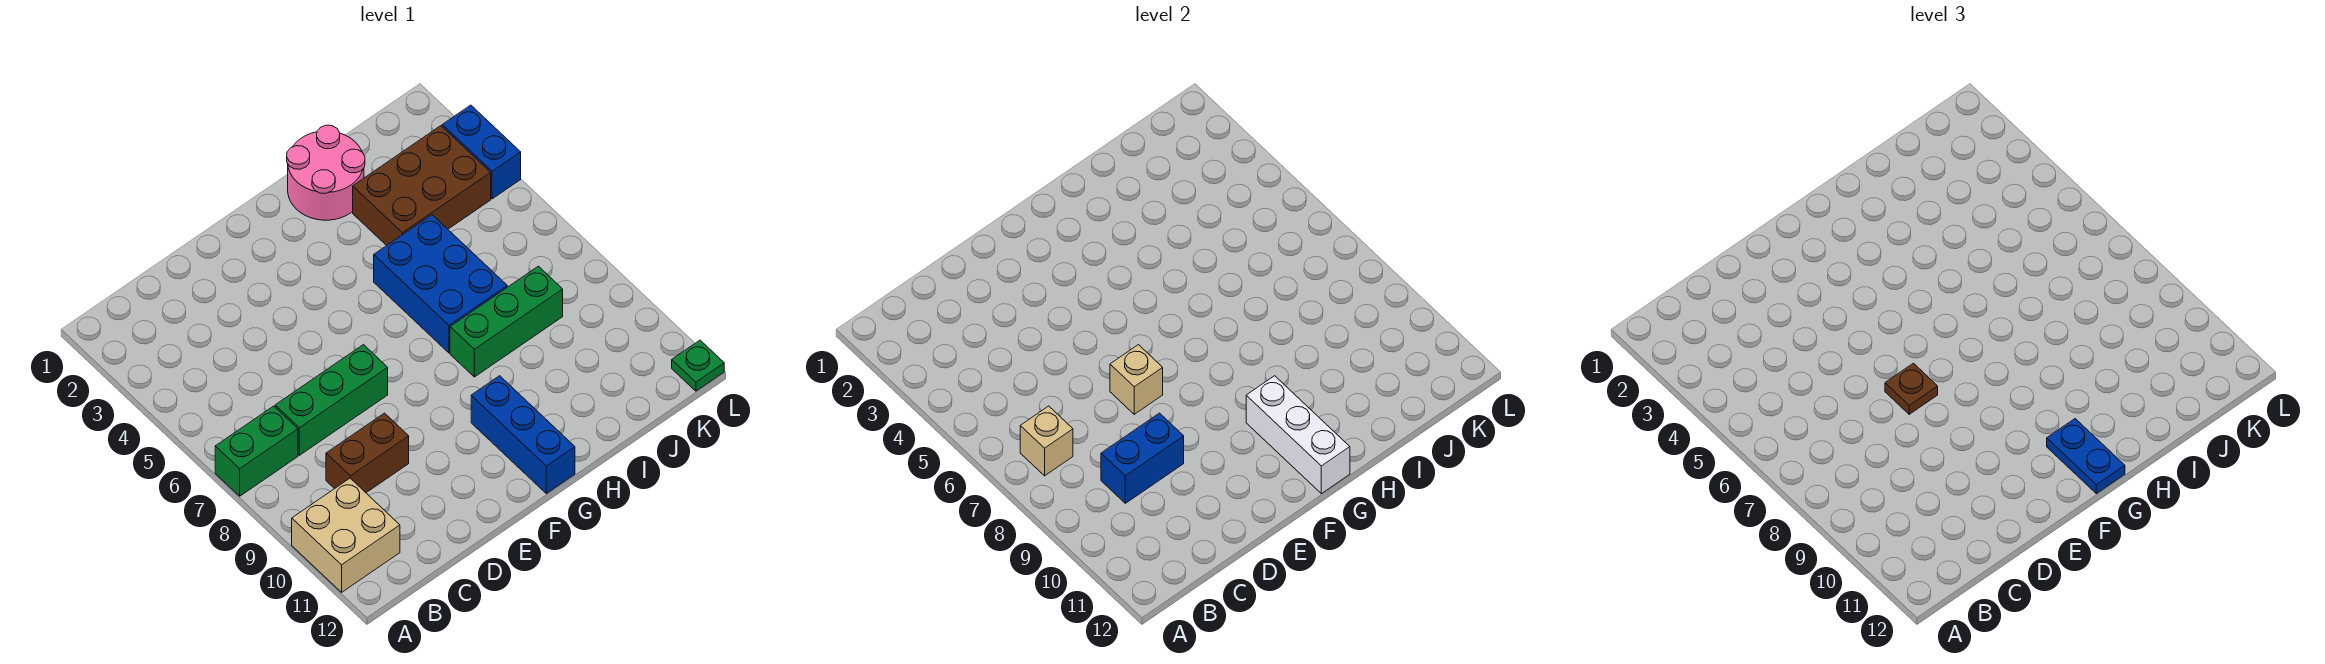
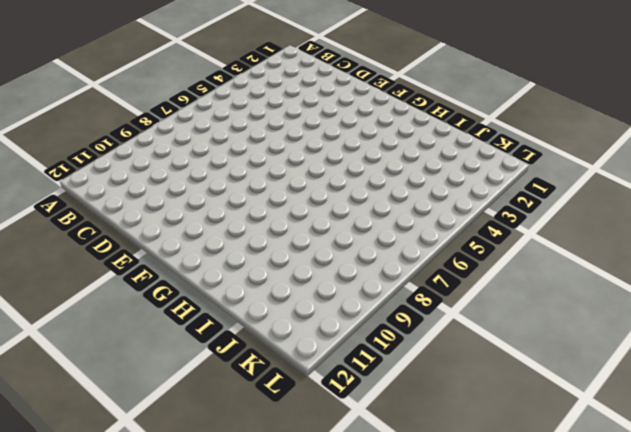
none -> green 1x2 brick [215,406,298,496]
none -> tan 2x2 brick [292,478,400,592]
none -> green 1x3 brick [275,345,388,455]

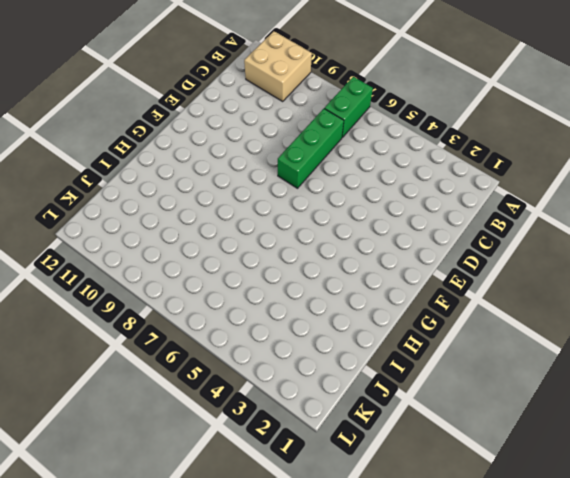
none -> brown 1x2 brick [326,413,409,493]
none -> blue 1x3 brick [471,376,575,494]
none -> pink 2x2 round brick [287,125,365,220]

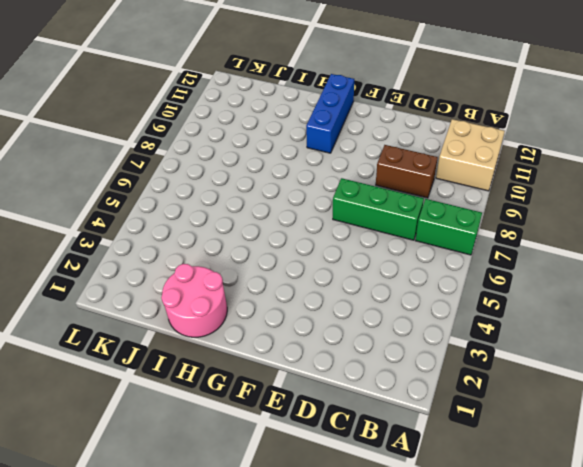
none -> blue 2x3 brick [374,215,507,353]
none -> green 1x3 brick [450,266,563,377]
none -> brown 2x3 brick [353,126,491,246]

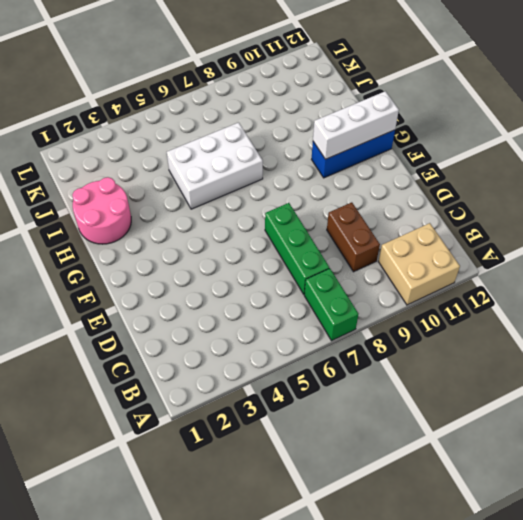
white 2x3 brick [167,122,263,209] -> blue 2x3 brick [374,215,507,353]
none -> green 1x3 brick [450,266,563,377]
none -> brown 2x3 brick [353,126,491,246]
none -> blue 1x2 brick [442,105,521,199]

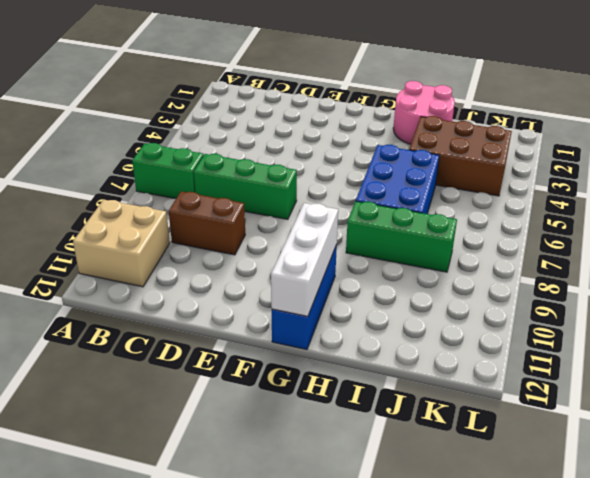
none -> blue 1x2 brick [442,105,521,199]
none -> green 1x1 plate [672,340,724,391]
none -> tan 1x1 brick [1020,406,1073,476]

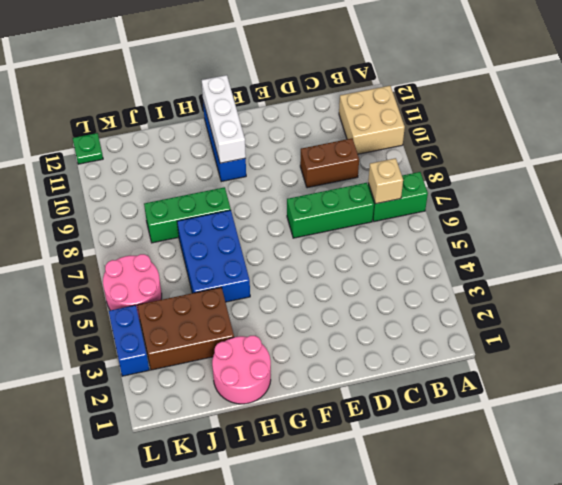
pink 2x2 round brick [103,254,162,320] -> none
none -> blue 1x2 brick [1101,413,1184,503]
none -> tan 1x1 brick [1110,345,1163,414]
none -> brown 1x1 plate [1885,363,1938,414]

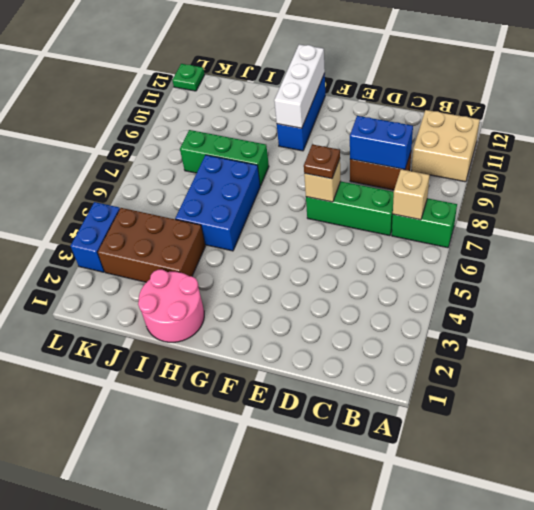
none -> blue 1x2 plate [2047,419,2125,494]

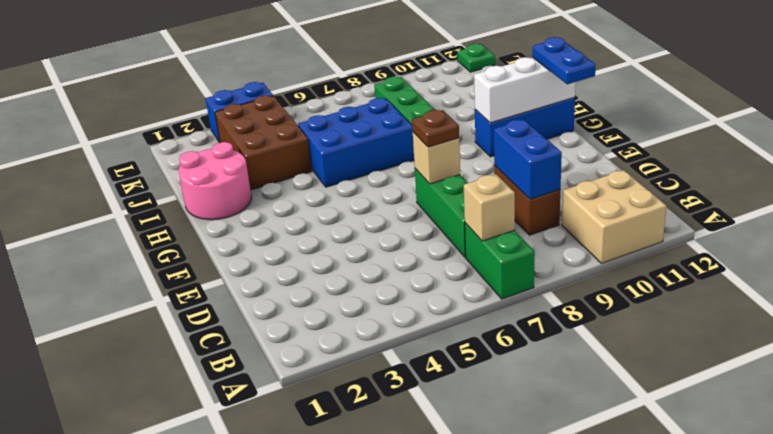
blue 1x2 plate [532,37,596,84] -> blue 1x2 plate turned to [2047,419,2125,494]

